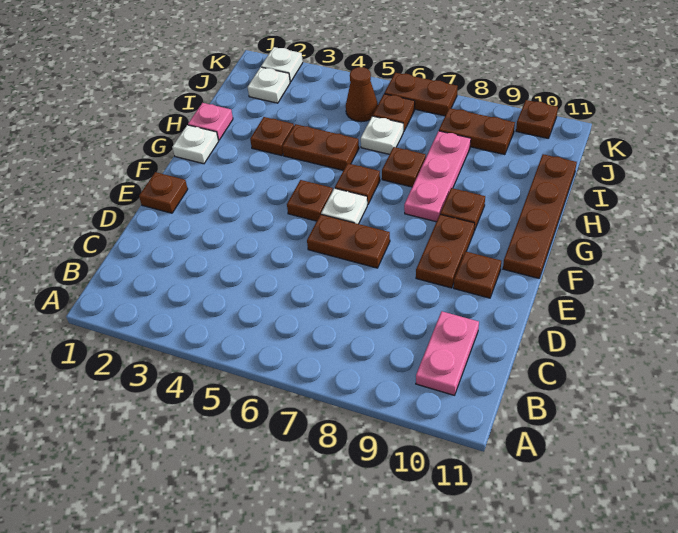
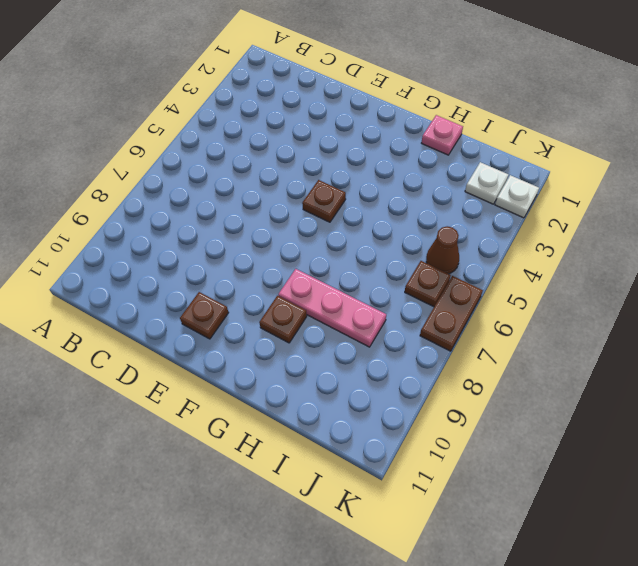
none -> pink 1x2 plate [416,311,479,395]
none -> brown 1x1 plate [139,172,188,213]
none -> brown 1x2 plate [307,215,390,268]

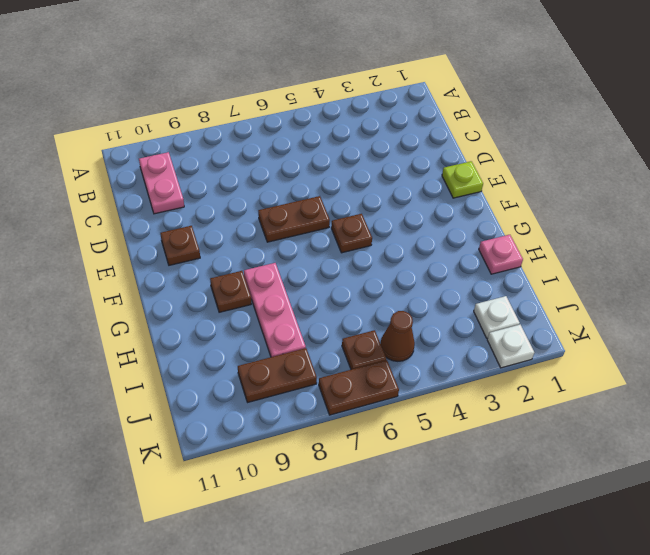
lime 1x1 plate [442,161,483,198] -> brown 1x1 plate [139,172,188,213]
none -> brown 1x2 plate [416,214,475,288]
none -> white 1x1 plate [321,188,367,224]
none -> brown 1x4 plate [503,154,577,278]

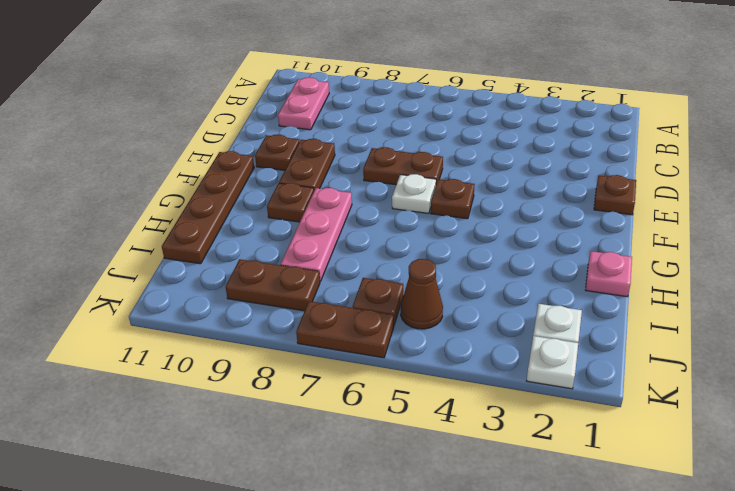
none -> white 1x1 plate [172,125,218,164]
none -> brown 1x1 plate [335,163,380,205]
none -> brown 1x1 plate [250,117,294,156]

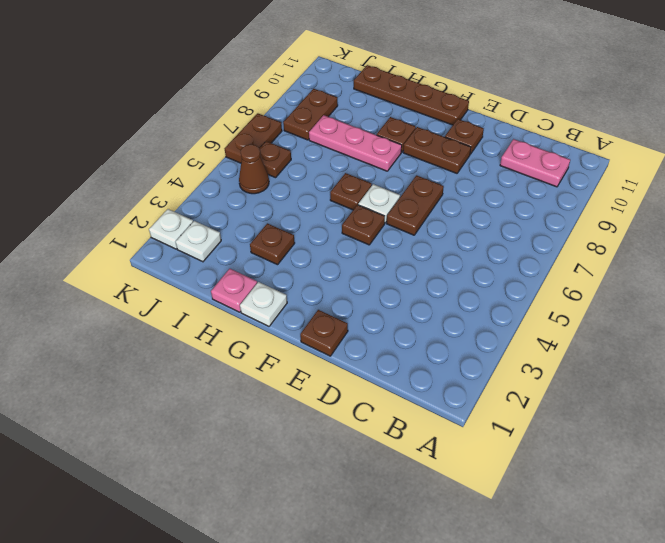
none -> brown 1x2 plate [282,124,359,170]
none -> brown 1x1 plate [382,147,426,187]
none -> white 1x1 plate [361,116,403,154]

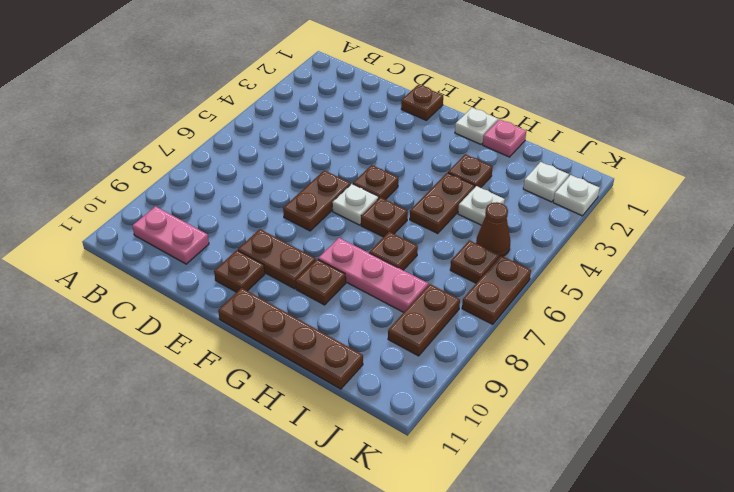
white 1x1 plate [458,186,505,225] -> white 1x1 plate moved to [361,116,403,154]
none -> brown 1x1 plate [516,100,558,138]

